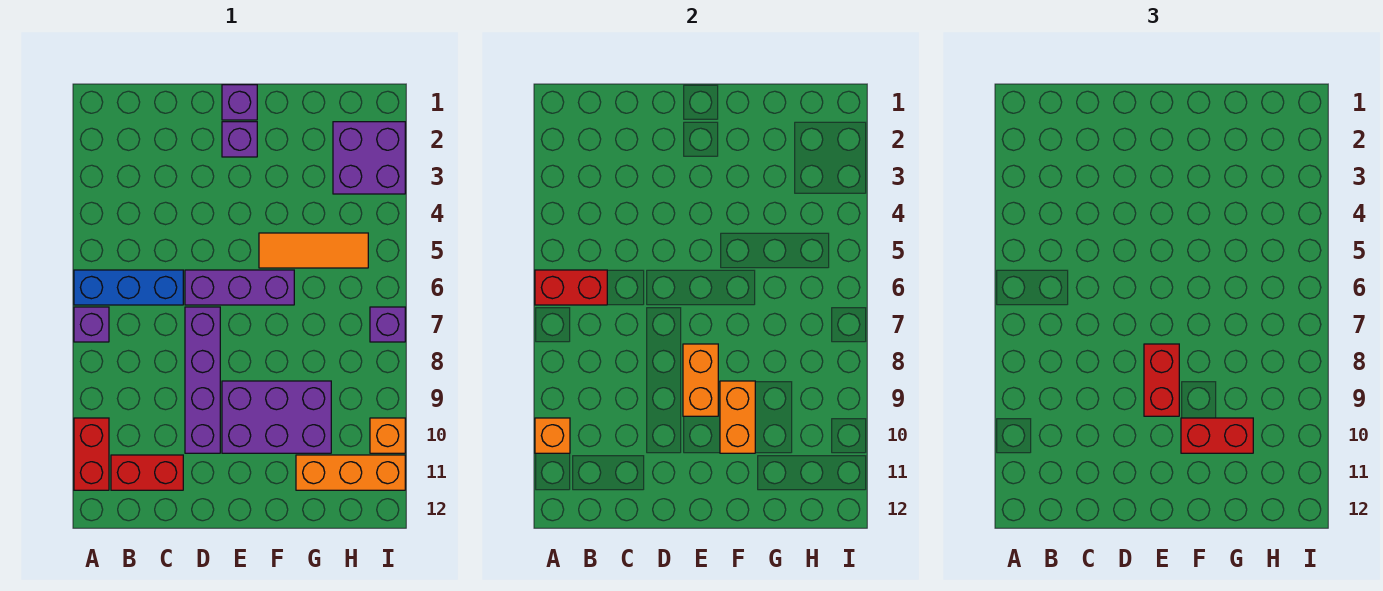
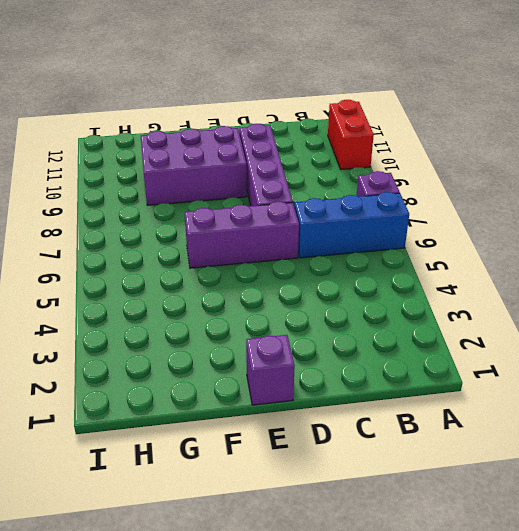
none -> red 1x2 brick [111,455,183,490]
none -> purple 1x1 brick [222,122,257,157]
none -> orange 1x3 tile [259,233,368,268]

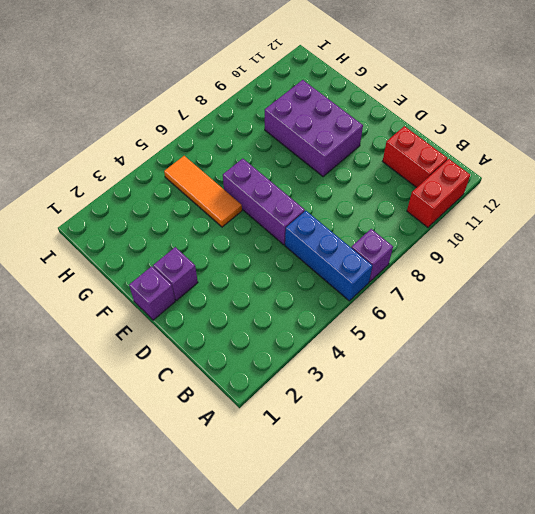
none -> purple 1x4 brick [185,307,220,453]
none -> orange 1x3 brick [296,455,405,490]
none -> purple 2x2 brick [333,122,405,194]

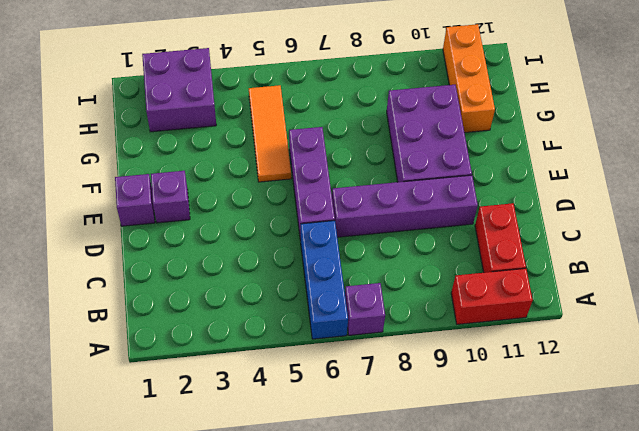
none -> purple 1x1 brick [370,307,405,342]
none -> orange 1x1 brick [370,418,405,453]
none -> red 1x2 brick [535,270,607,305]

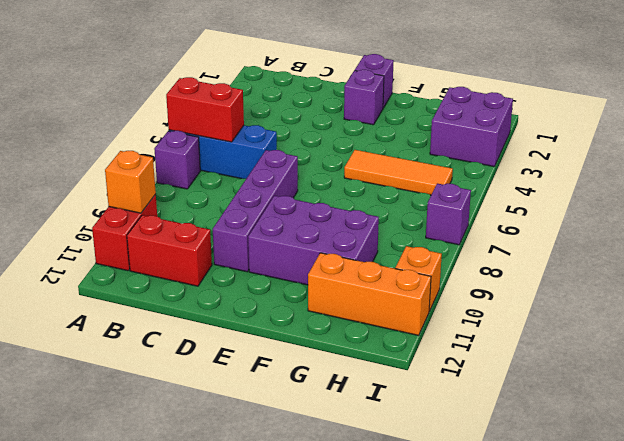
none -> purple 1x3 brick [185,270,294,305]
none -> orange 1x2 brick [683,344,718,416]
none -> orange 1x2 brick [720,381,755,453]

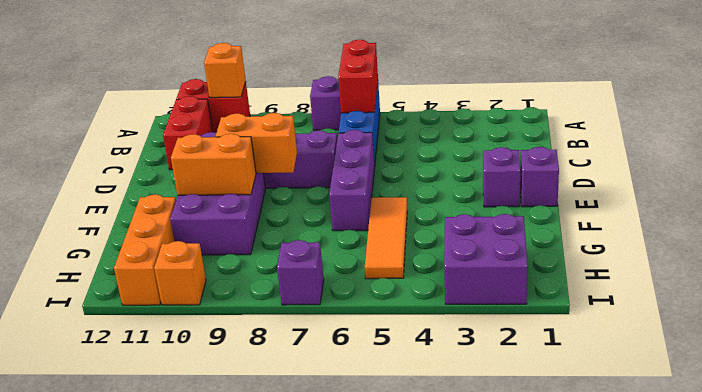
none -> red 1x2 brick [1144,344,1179,416]
none -> red 1x2 brick [1181,418,1253,453]

